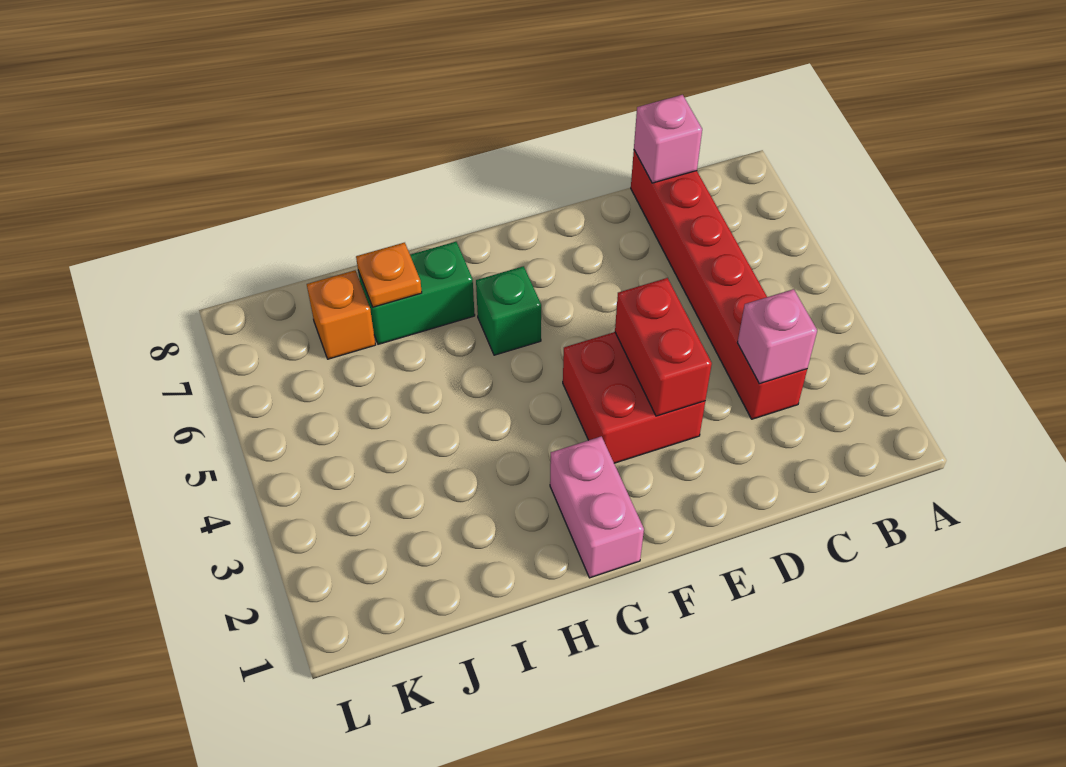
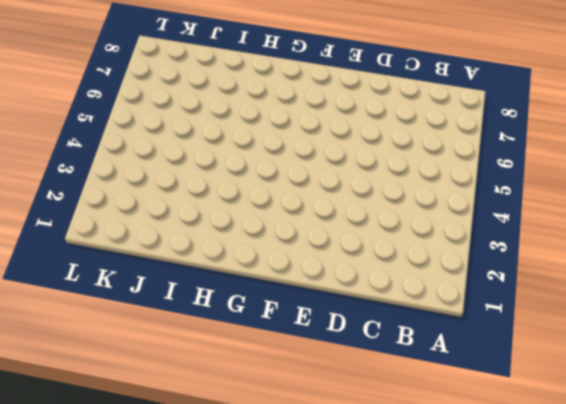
none -> red 1x6 brick [631,150,807,419]
none -> red 2x2 brick [563,332,705,463]

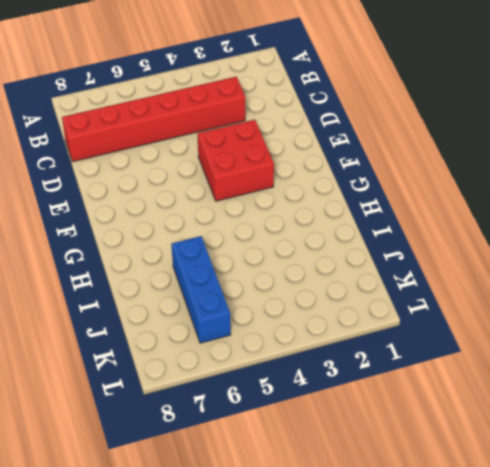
blue 1x3 brick [171,236,231,343] -> none
none -> pink 1x2 brick [550,436,644,578]
none -> green 1x1 brick [476,266,541,355]

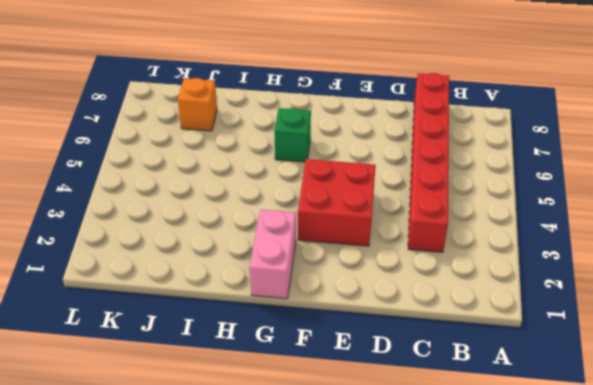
none -> green 1x2 brick [358,242,475,344]
none -> pink 1x1 brick [737,289,817,384]

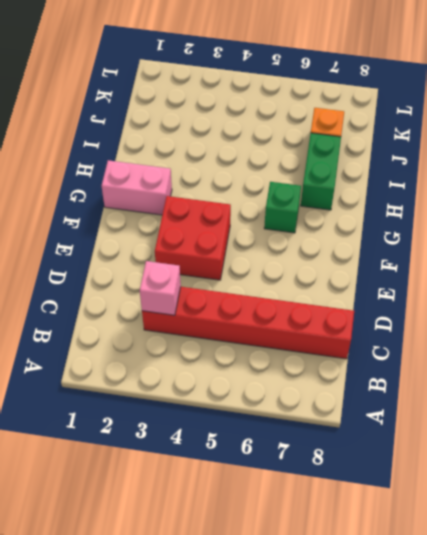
none -> pink 1x1 brick [634,95,702,183]
none -> red 1x2 brick [615,278,712,416]

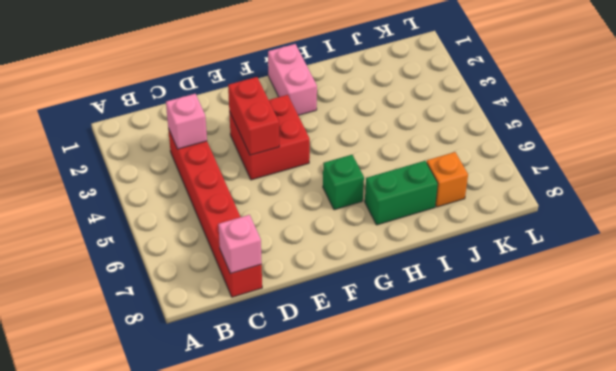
none -> orange 1x1 plate [356,243,422,307]

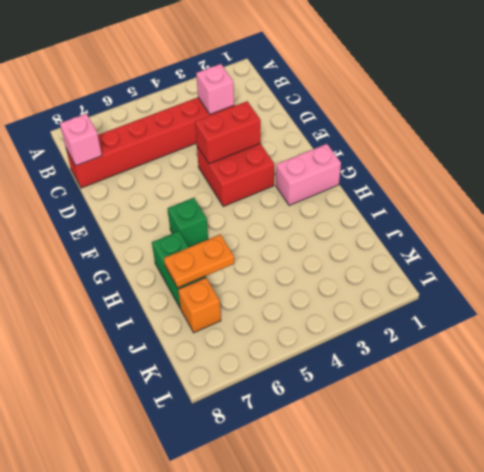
orange 1x2 plate [164,234,234,288] -> orange 1x1 plate [356,243,422,307]

